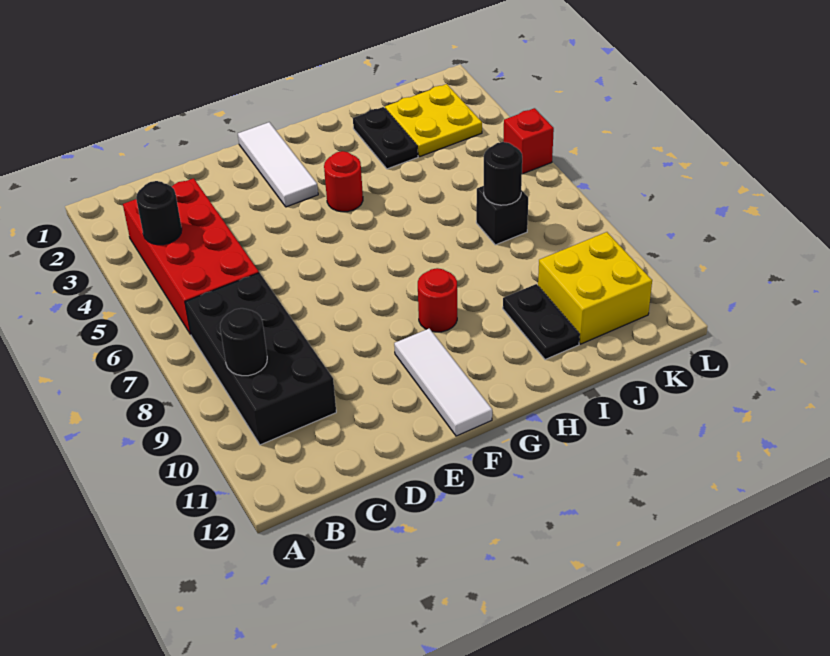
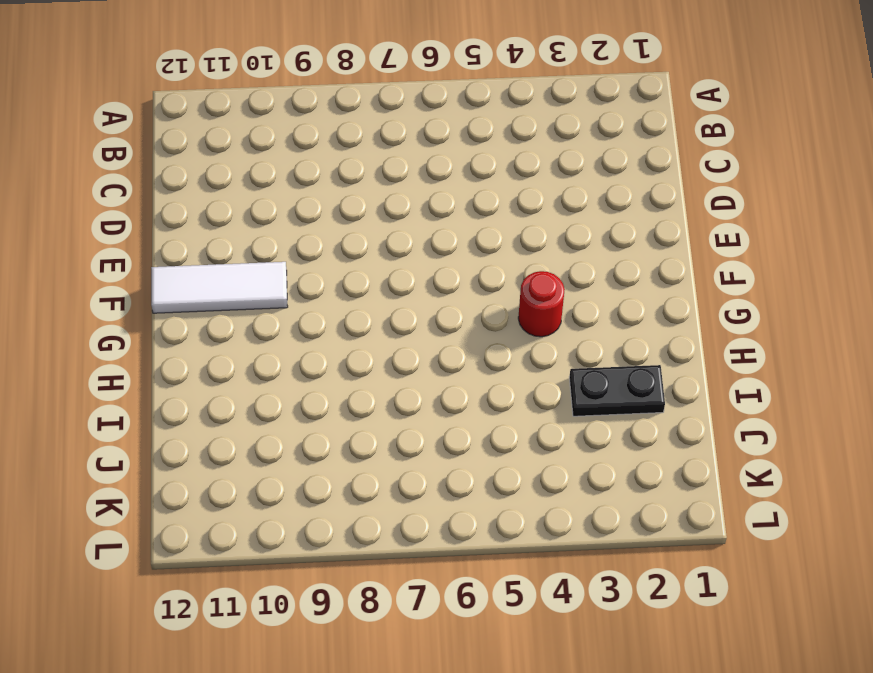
none -> red 2x4 brick [123,178,259,335]
none -> black 2x4 brick [185,273,336,445]
none -> white 1x3 tile [238,122,318,207]

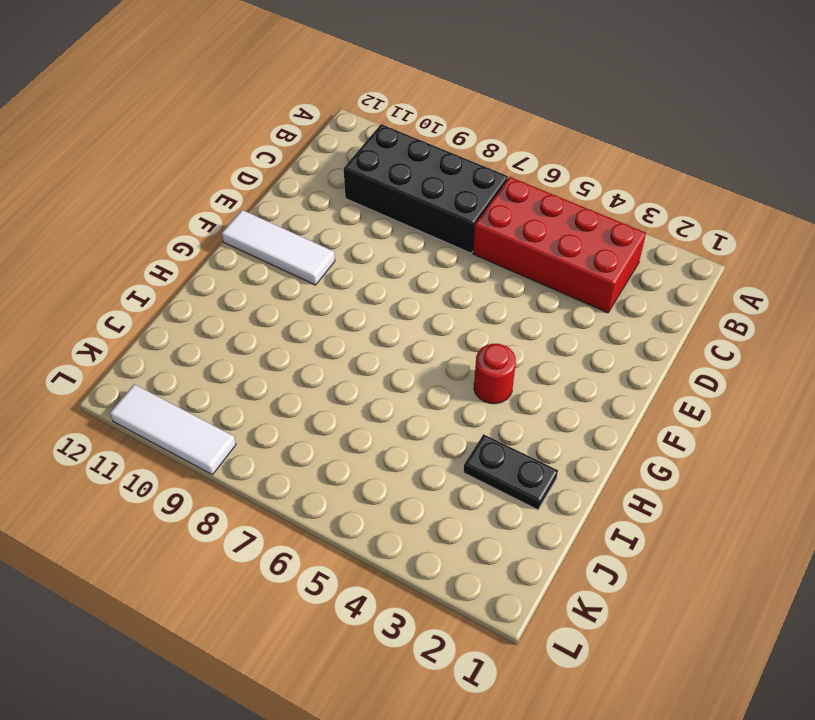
white 1x3 tile [110,384,236,475] -> white 1x3 tile moved to [238,122,318,207]
none -> red 1x1 round brick [418,268,457,332]
none -> black 1x2 plate [503,284,580,360]
none -> yellow 2x2 plate [385,84,482,156]

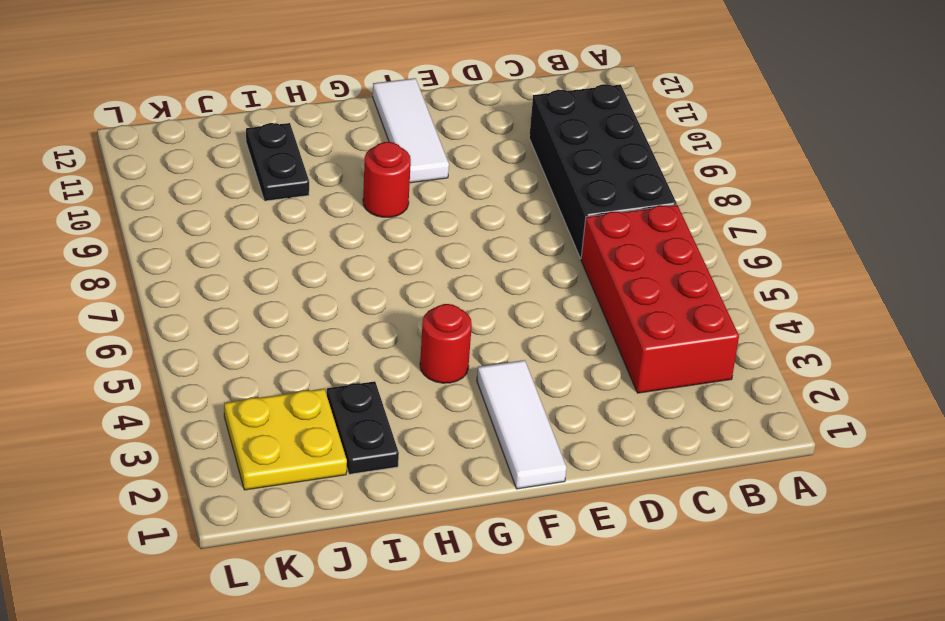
none -> black 1x1 brick [476,186,528,245]
none -> yellow 2x2 brick [538,232,652,344]
none -> red 1x1 brick [503,108,554,174]

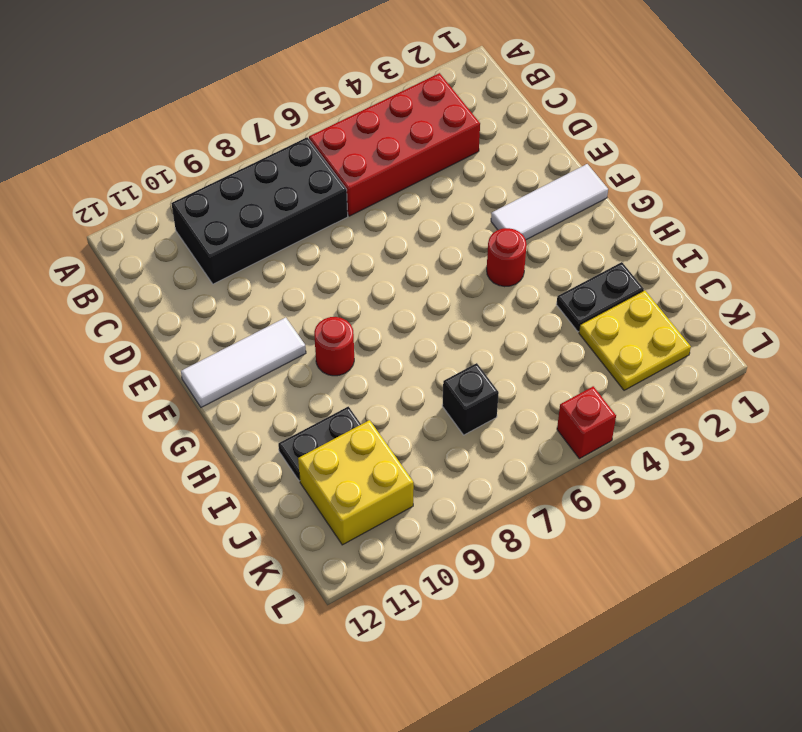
none -> black 1x1 round brick [136,181,182,245]
none -> black 1x1 round brick [220,308,267,376]
none -> black 1x1 round brick [484,142,522,205]

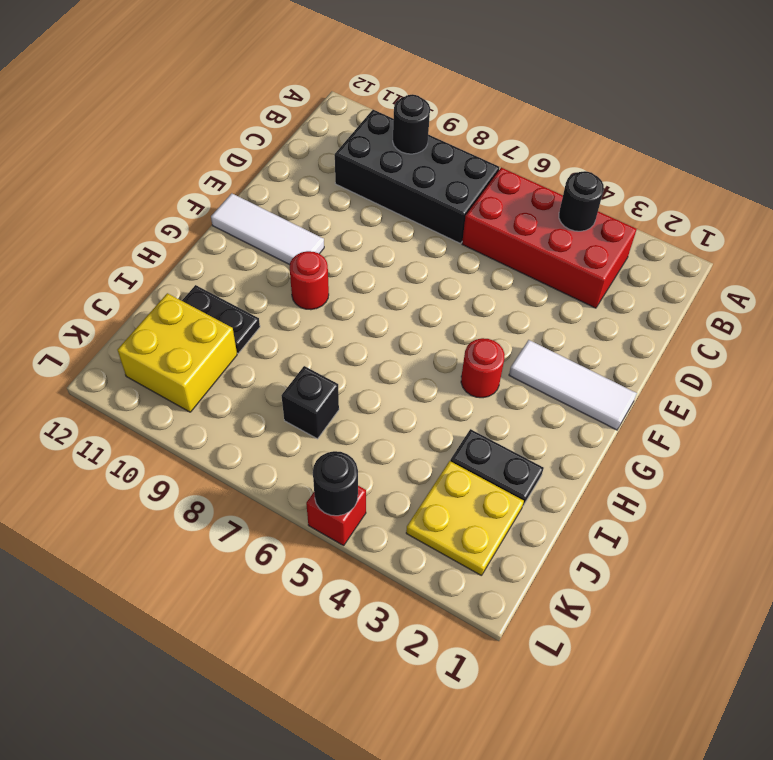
black 1x1 round brick [313,451,358,516] -> black 1x1 round brick moved to [484,142,522,205]

